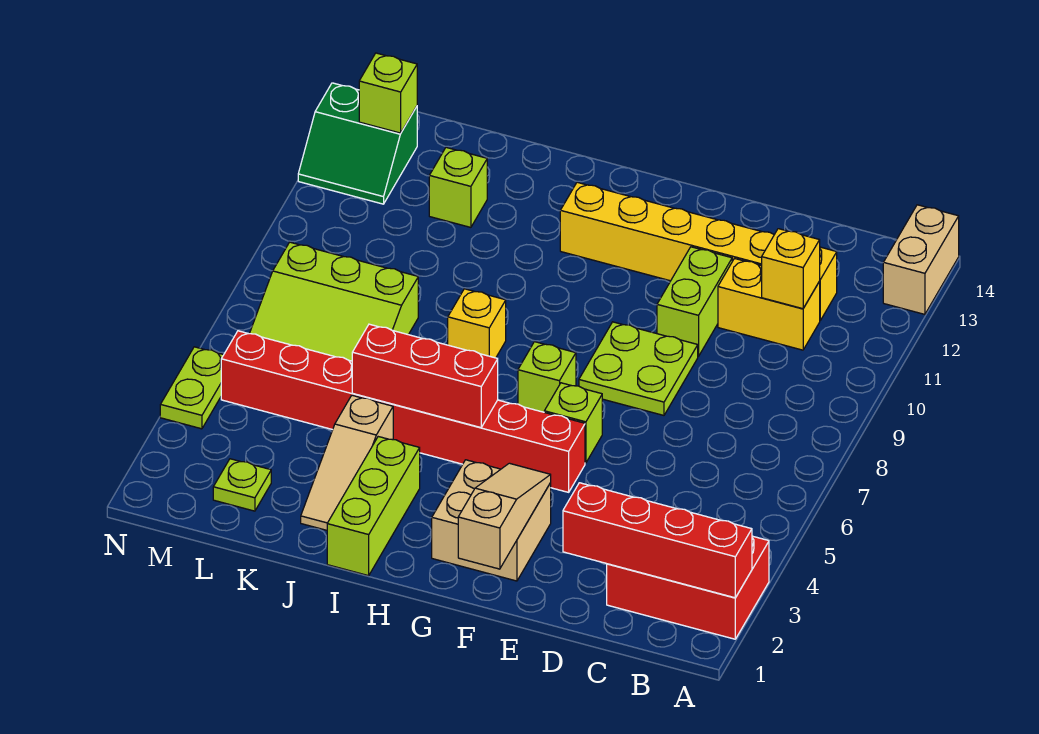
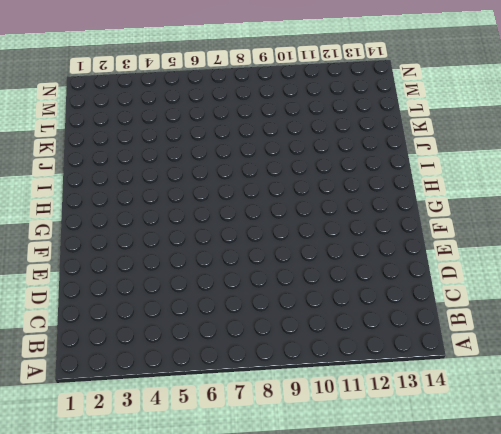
none -> red 2x3 brick [607,536,769,639]
none -> tan 1x2 brick [883,205,959,314]
none -> yellow 1x2 brick [718,258,820,350]

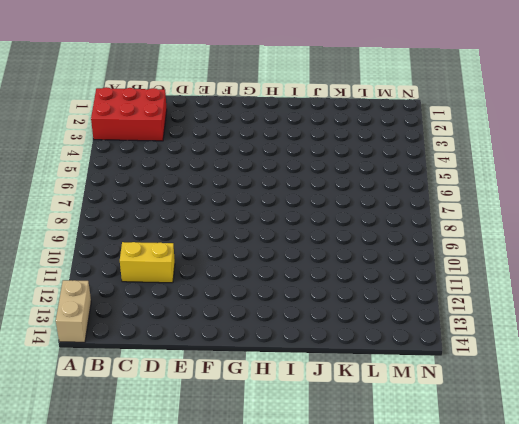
none -> yellow 1x6 brick [560,182,837,320]
none -> lime 2x2 plate [579,322,698,415]
none -> lime 1x2 brick [657,247,732,356]

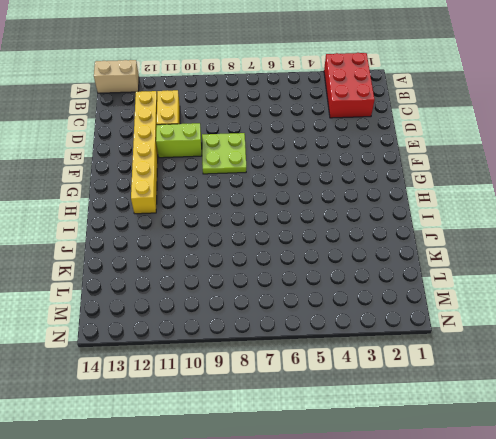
none -> tan 2x2 brick [432,460,551,581]
none -> red 1x8 brick [221,331,585,492]
none -> lime 1x1 brick [544,383,602,463]

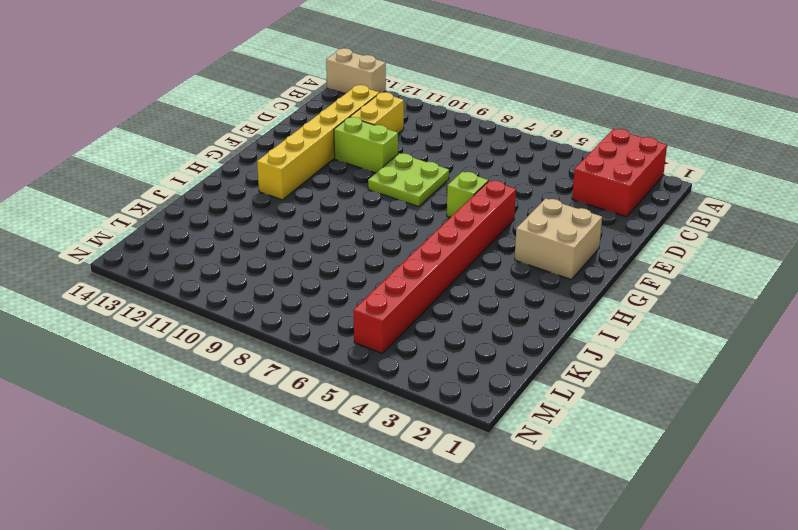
none -> lime 1x1 brick [518,342,576,412]
none -> lime 1x3 brick [327,437,420,576]
none -> yellow 1x1 brick [448,289,506,358]

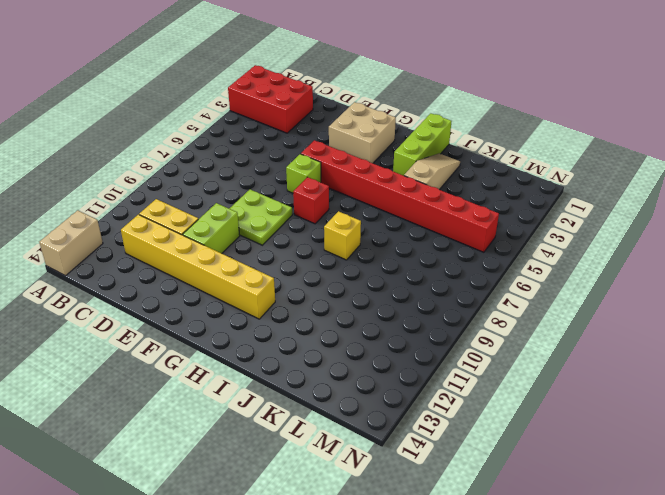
red 1x1 brick [293,177,329,224] -> lime 1x1 brick [518,342,576,412]
none -> lime 3x3 slope [249,242,418,361]
none -> lime 1x1 brick [429,147,487,227]
none -> lime 1x1 plate [213,459,271,511]

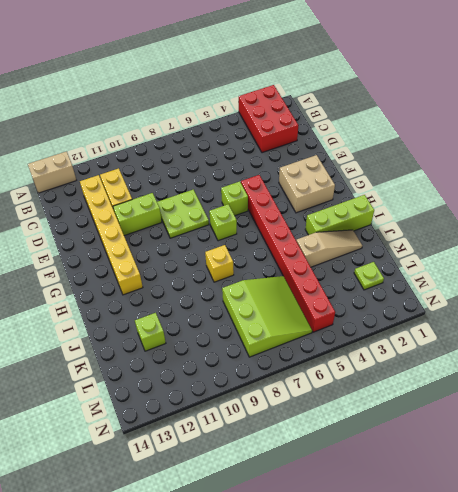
none -> green 2x2 slope [298,83,417,204]
none -> lime 1x2 plate [160,347,223,429]
none -> red 1x4 brick [563,483,752,598]

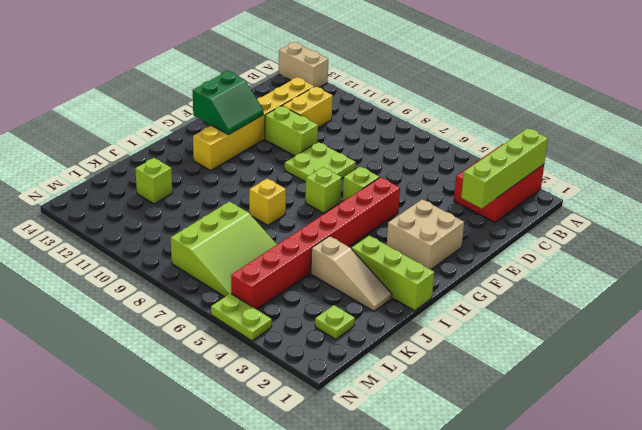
lime 1x4 brick [461,128,548,209] -> red 1x4 brick [563,483,752,598]
green 2x2 slope [193,71,263,135] -> green 2x2 slope moved to [298,83,417,204]
none -> yellow 1x1 brick [762,229,820,309]
none -> tan 1x3 slope [458,463,551,569]
none -> red 1x3 brick [352,324,498,428]

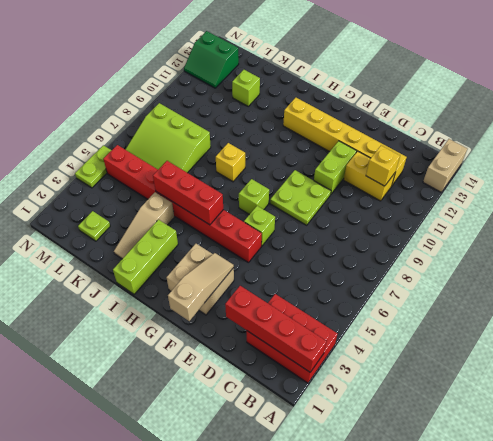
none -> lime 1x1 brick [359,53,417,133]

